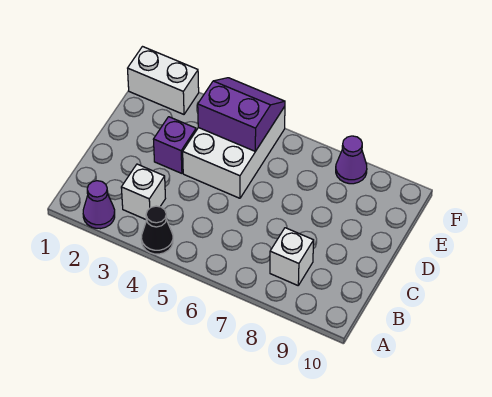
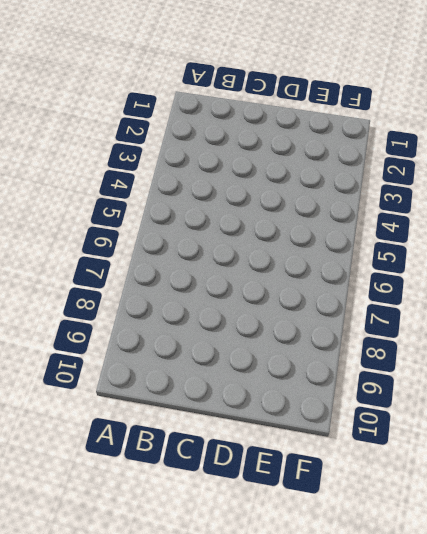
none -> purple 1x1 cone [83,181,115,229]
none -> black 1x1 cone [141,206,173,254]

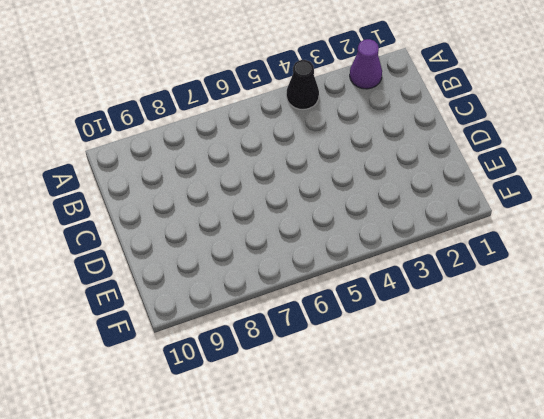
none -> white 1x1 brick [121,164,165,219]
none -> white 1x1 brick [270,228,314,285]

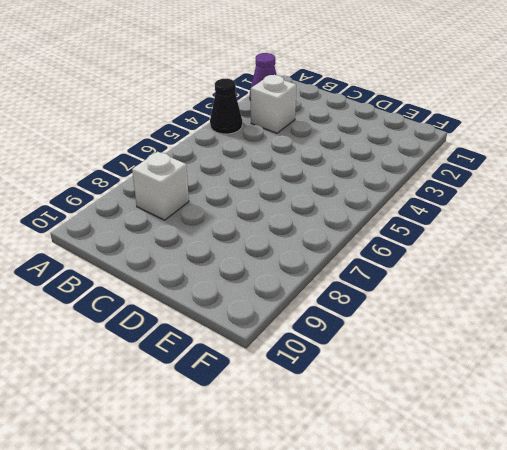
none -> purple 1x1 brick [153,117,196,173]
none -> white 2x3 brick [183,106,285,198]

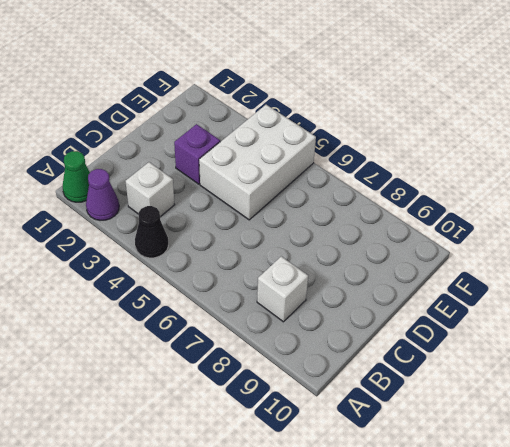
green 1x1 cone [63,151,90,202] -> none
none -> white 1x2 brick [128,47,199,114]
none -> purple 1x1 cone [336,136,367,184]

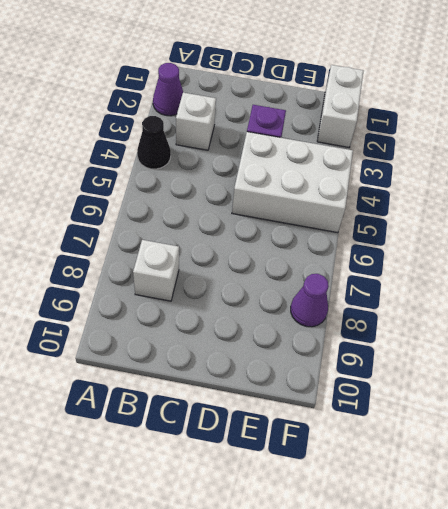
none -> purple 2x2 slope [198,78,285,151]

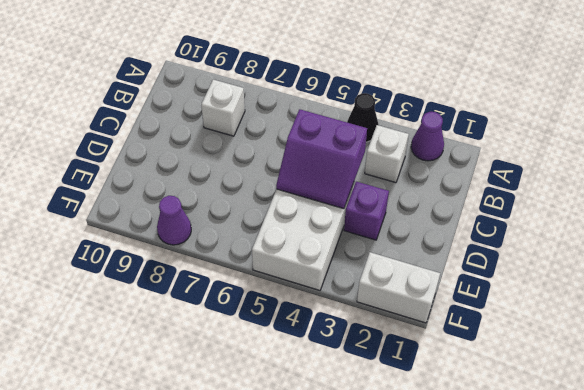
purple 2x2 slope [276,109,367,209] -> purple 2x2 slope moved to [198,78,285,151]

